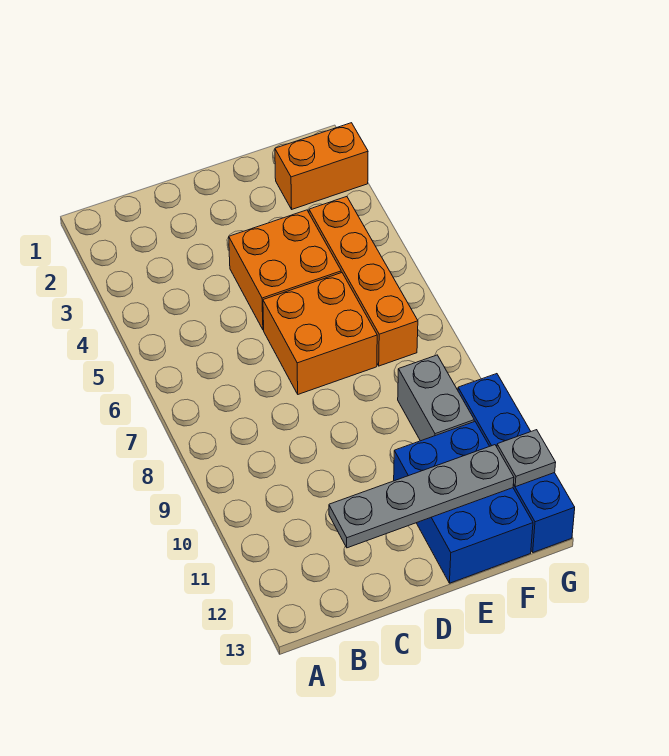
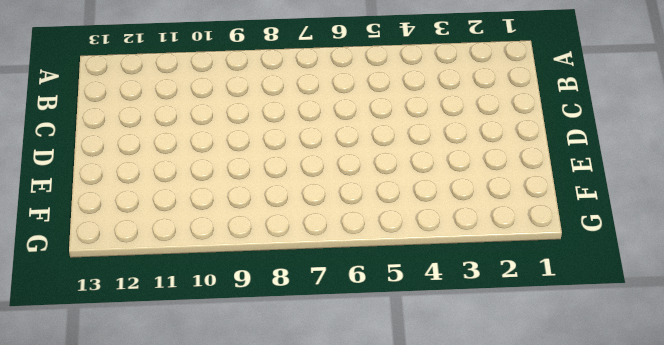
none -> orange 2x2 brick [229,210,341,330]
none -> orange 2x2 brick [263,273,377,394]

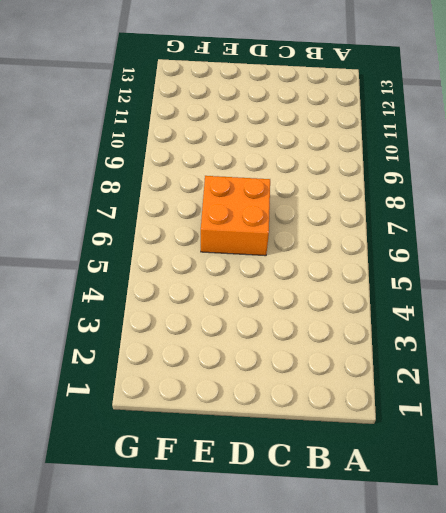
none -> orange 2x2 brick [229,210,341,330]
none -> blue 2x3 brick [394,421,533,583]

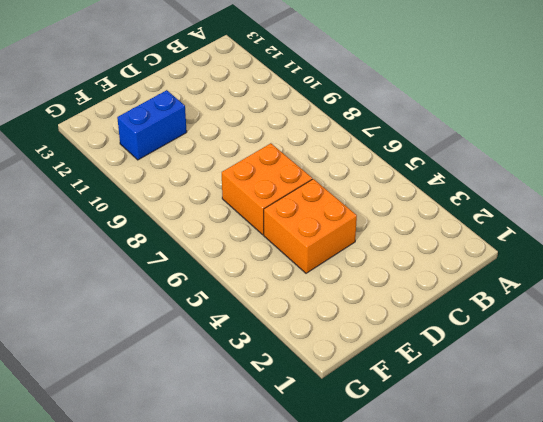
blue 1x2 brick [117,90,187,160] -> blue 2x3 brick [394,421,533,583]
none -> orange 1x2 brick [275,123,368,209]
none -> orange 1x4 brick [309,197,418,366]

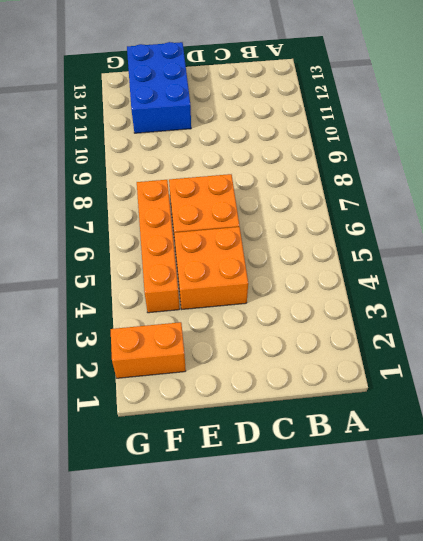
none -> grey 1x2 brick [398,355,474,441]
none -> blue 1x4 brick [458,374,575,552]

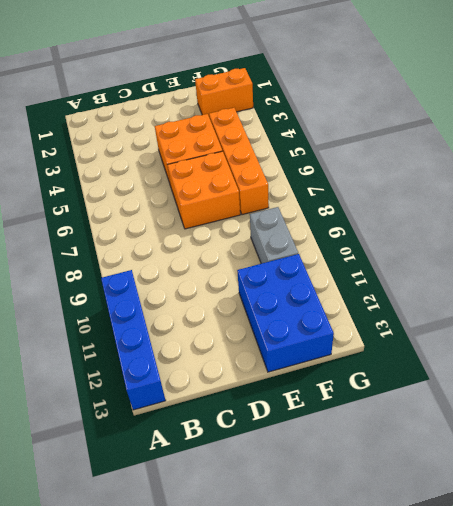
blue 1x4 brick [101,270,166,410] -> blue 1x4 brick moved to [458,374,575,552]
none -> grey 1x4 plate [329,445,514,548]
none -> grey 1x1 plate [497,430,556,487]

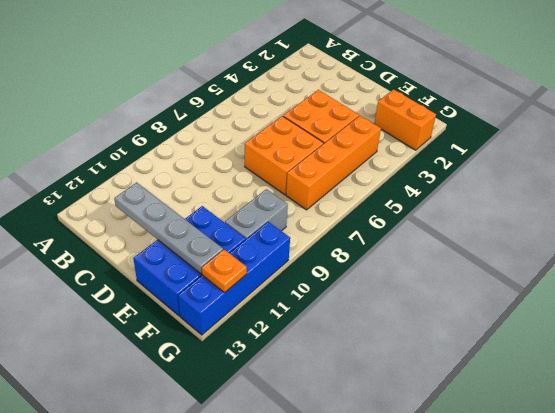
orange 1x1 plate [202,250,247,293] -> grey 1x1 plate [497,430,556,487]

